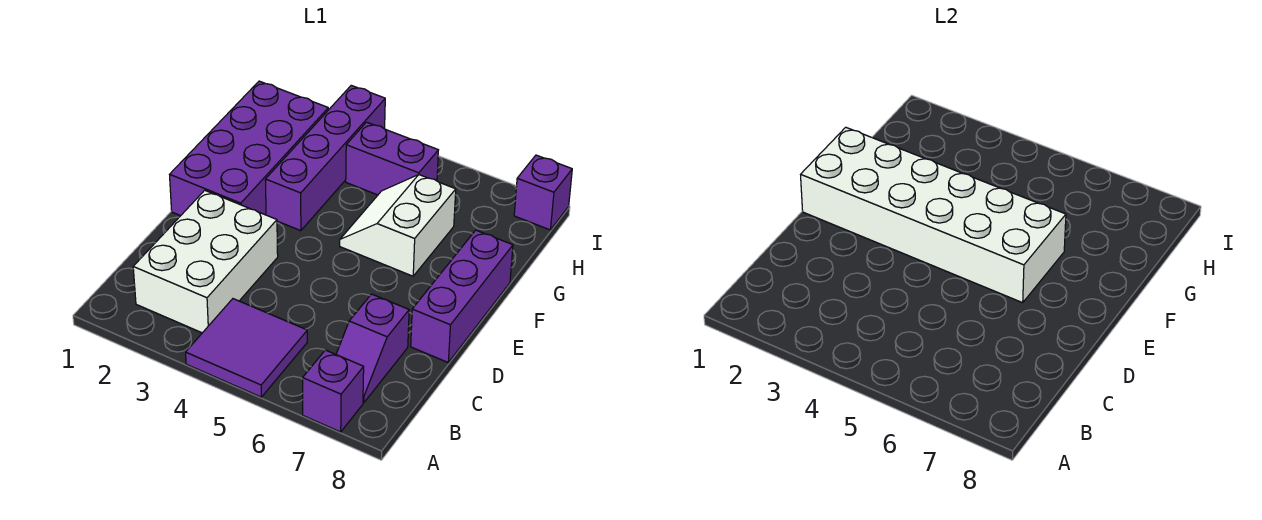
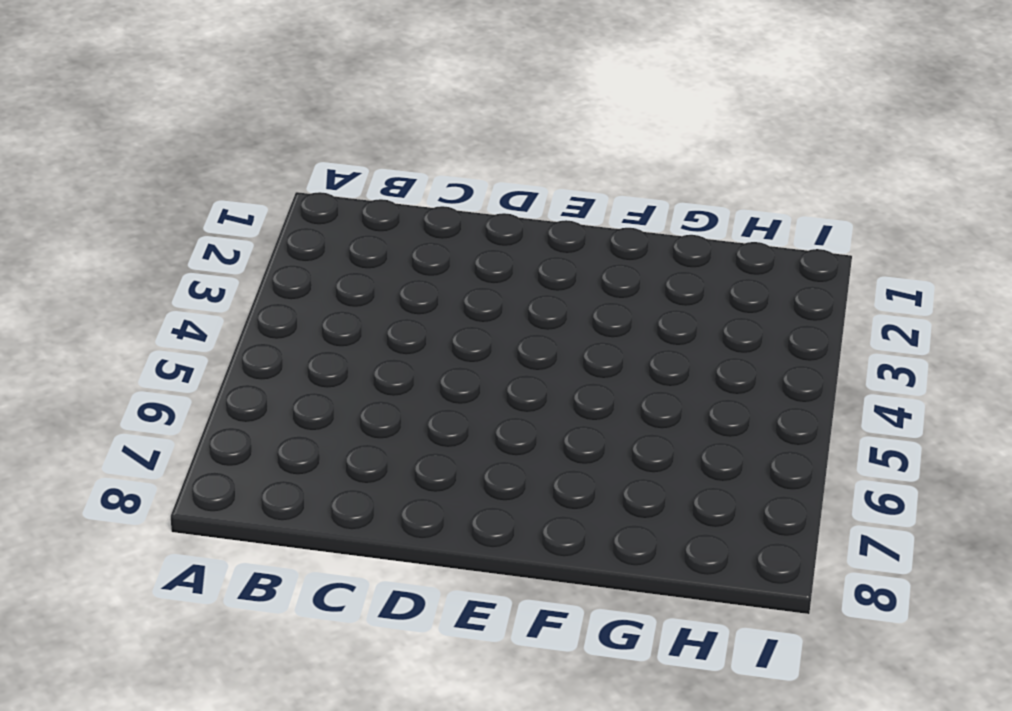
none -> purple 2x2 tile [186,299,307,397]
none -> purple 1x1 brick [303,350,364,432]

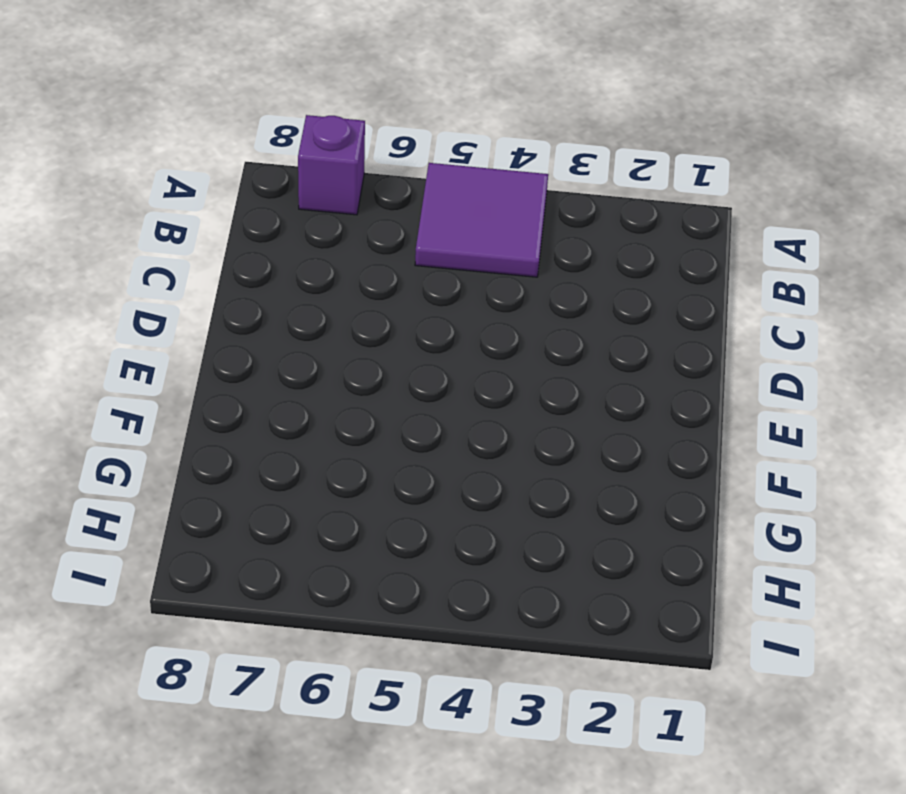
none -> white 2x3 brick [133,190,278,333]
none -> purple 1x2 slope [336,294,409,403]

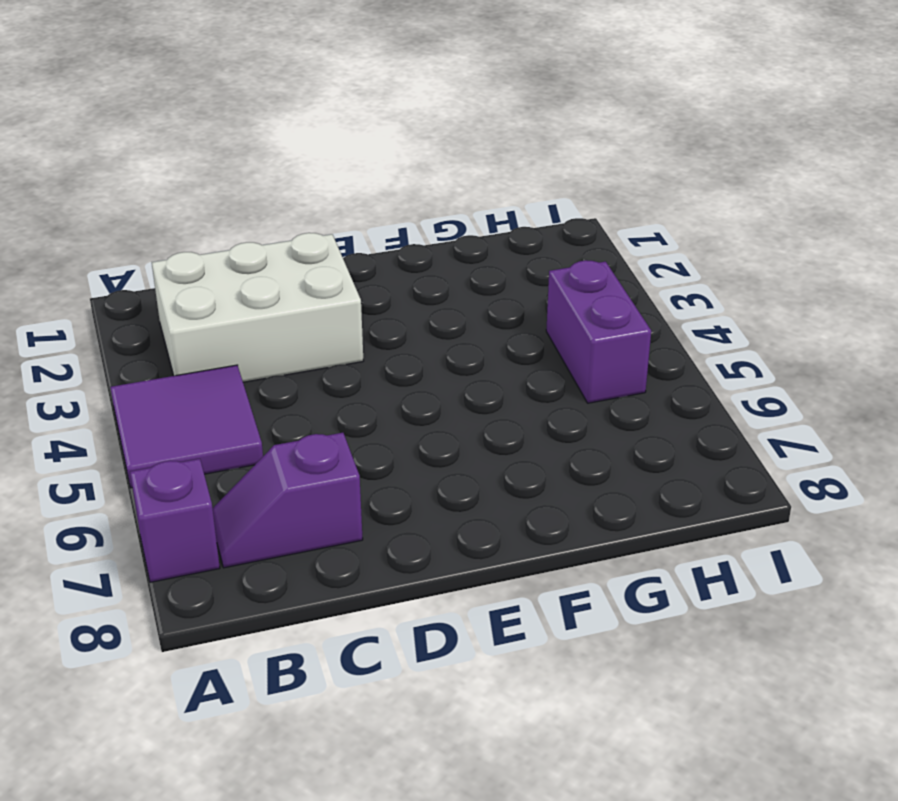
none -> purple 1x3 brick [411,230,513,362]
none -> purple 2x4 brick [170,81,328,216]

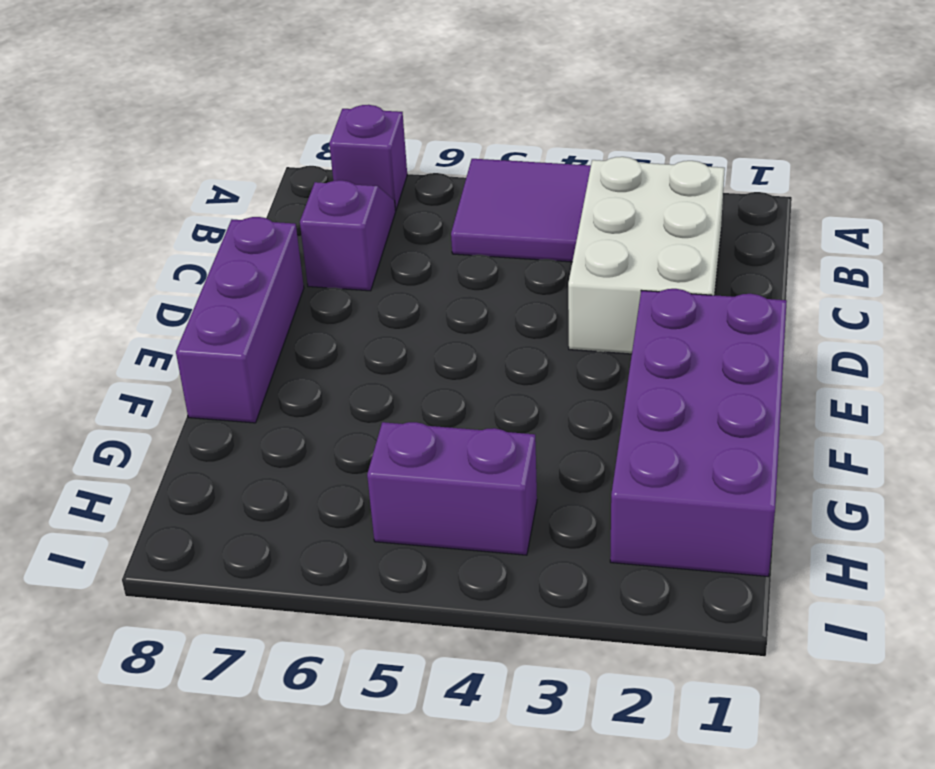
none -> purple 1x4 brick [265,85,385,231]
none -> white 2x2 slope [340,175,456,276]

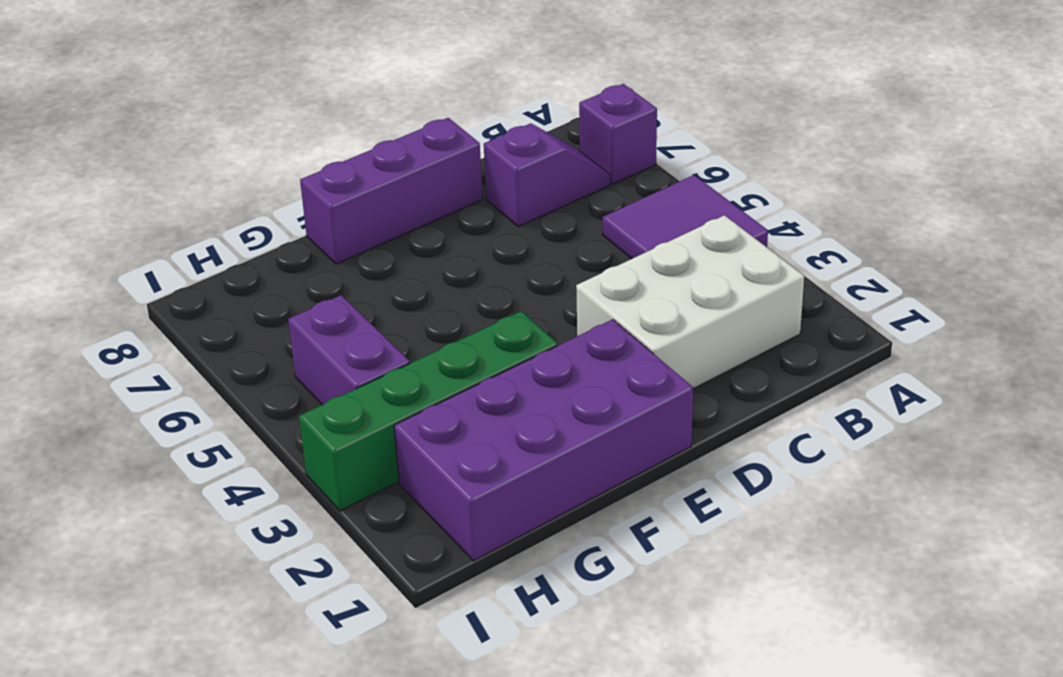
green 1x4 brick [299,311,558,511] -> purple 1x4 brick [265,85,385,231]
none -> white 2x2 slope [340,175,456,276]
none -> purple 1x1 brick [514,155,572,230]

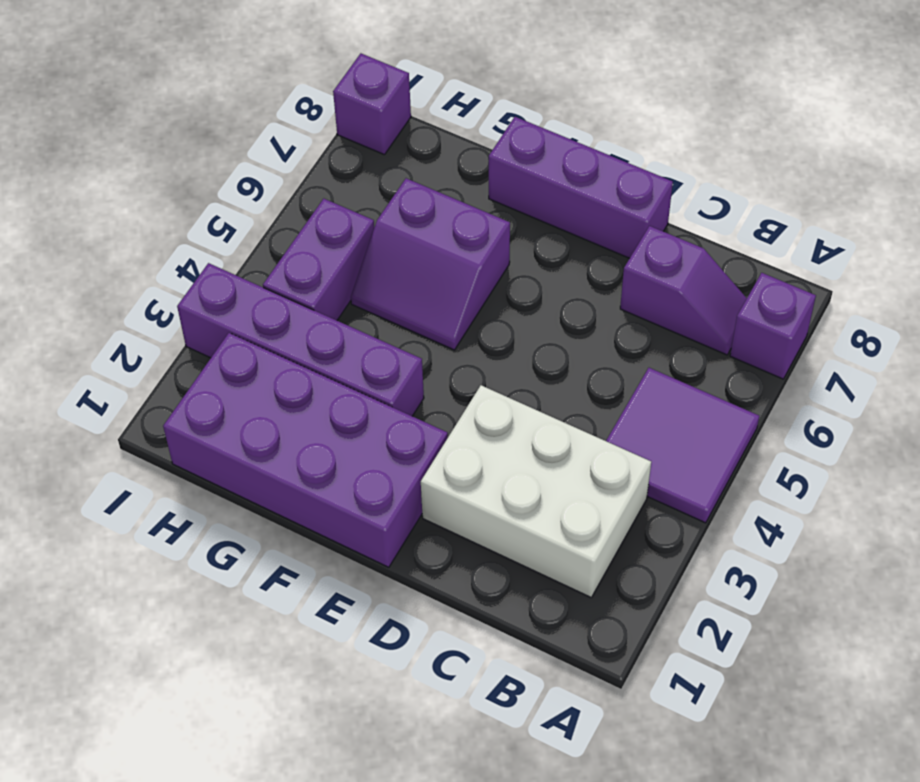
purple 2x2 slope [351,178,510,350] -> white 2x2 slope [340,175,456,276]
none -> white 2x6 brick [801,127,1066,303]

